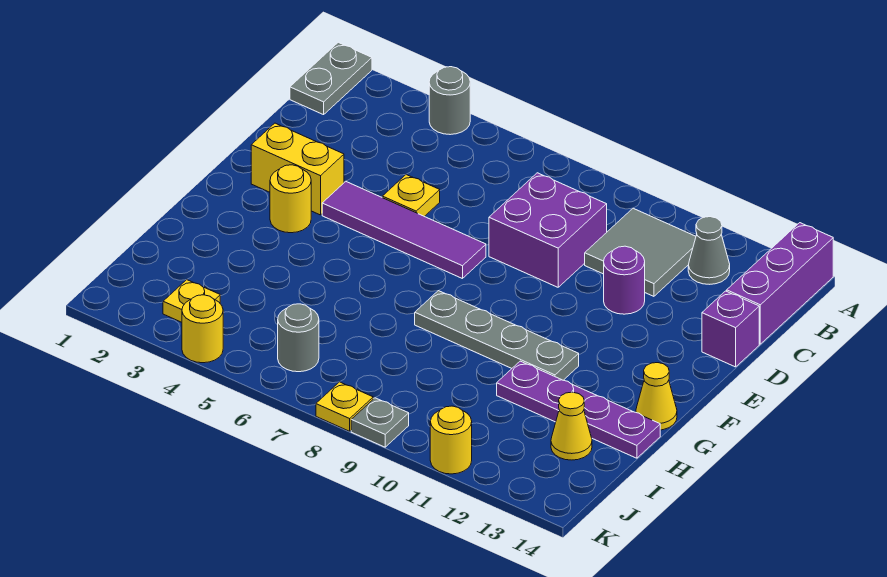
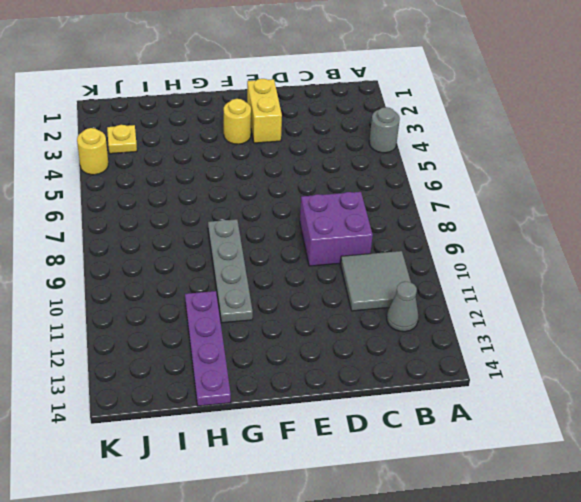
none -> grey 1x2 plate [290,42,372,115]
none -> purple 1x3 brick [727,223,833,344]
none -> yellow 1x1 plate [382,175,440,216]

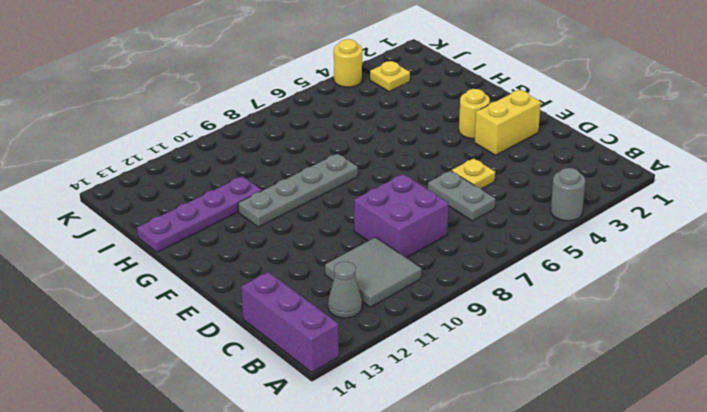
grey 1x2 plate [428,171,495,221] -> grey 1x2 plate moved to [290,42,372,115]
none -> purple 1x1 round brick [604,246,645,314]
none -> purple 1x1 brick [702,291,759,367]
none -> purple 1x4 tile [322,182,486,279]

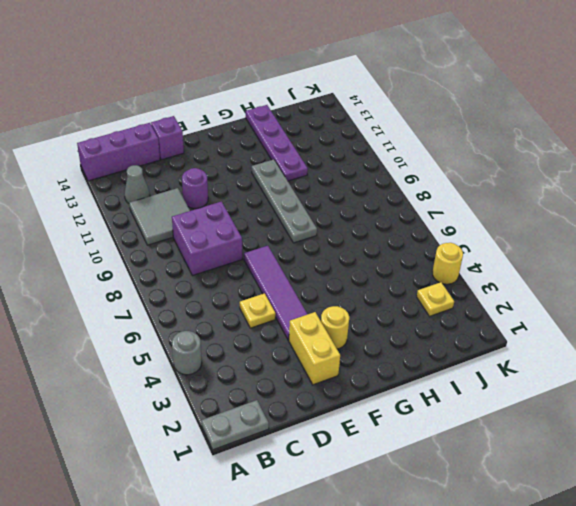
none -> yellow 1x1 cone [636,363,677,430]
none -> yellow 1x1 cone [551,392,592,460]
none -> grey 1x1 round brick [278,304,319,372]

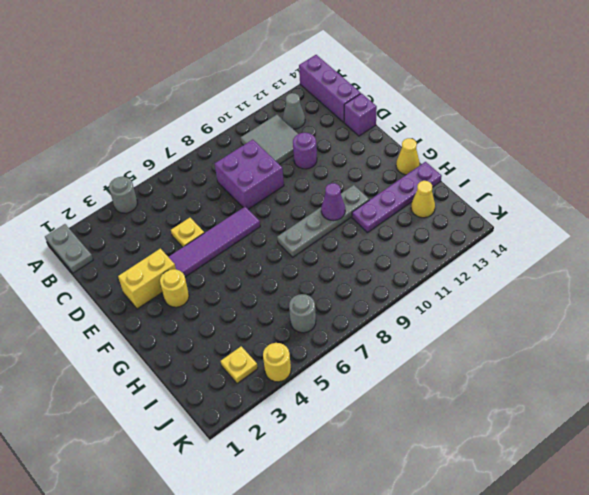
purple 1x1 cone [321,183,345,221] -> none
none -> yellow 1x1 plate [316,382,373,431]
none -> grey 1x1 plate [351,398,409,447]
none -> yellow 1x1 round brick [430,406,472,474]

